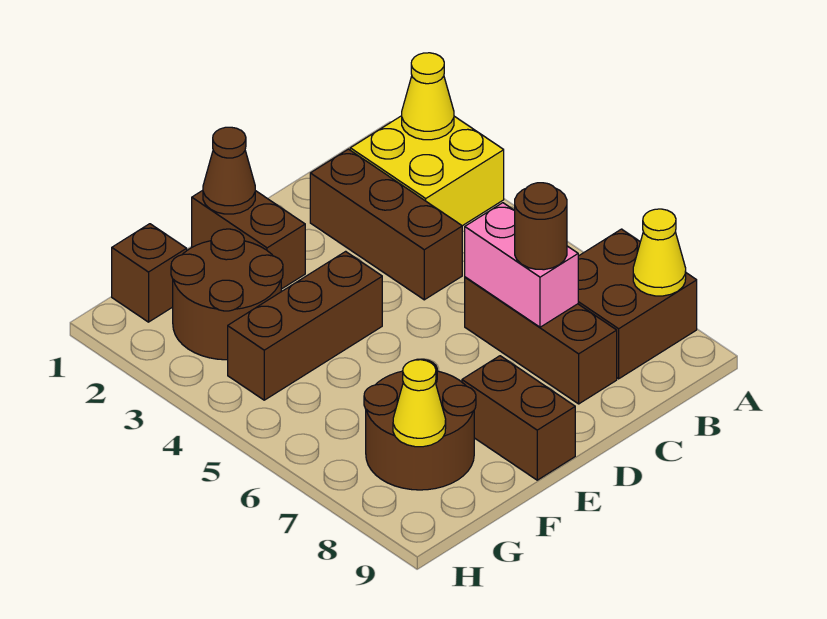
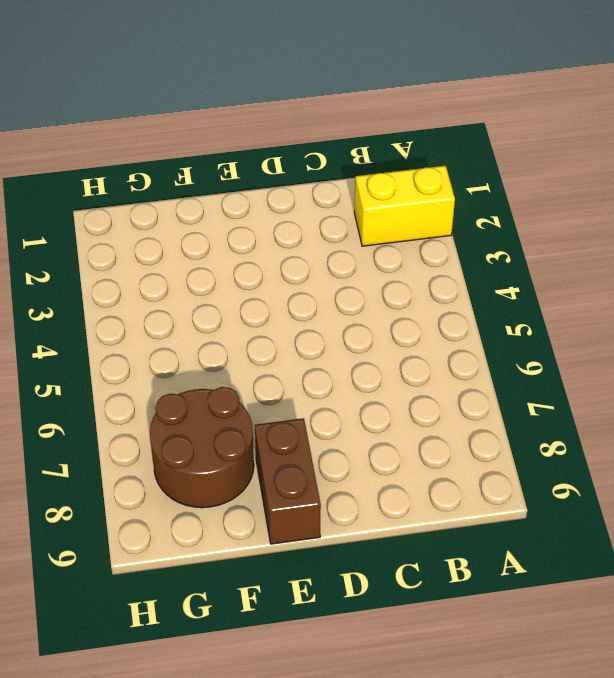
yellow 1x2 brick [354,166,455,246] -> yellow 2x2 brick [350,116,504,226]
none -> brown 2x2 brick [578,229,697,379]
none -> brown 1x3 brick [310,149,462,300]
none -> brown 1x3 brick [465,277,617,404]

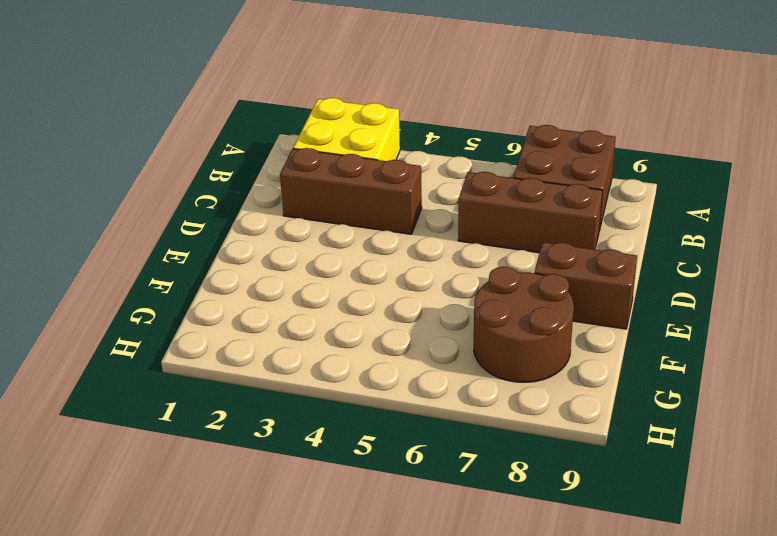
none -> brown 1x2 brick [192,190,305,289]
none -> brown 1x3 brick [228,251,382,400]
none -> brown 2x2 round brick [171,229,283,360]

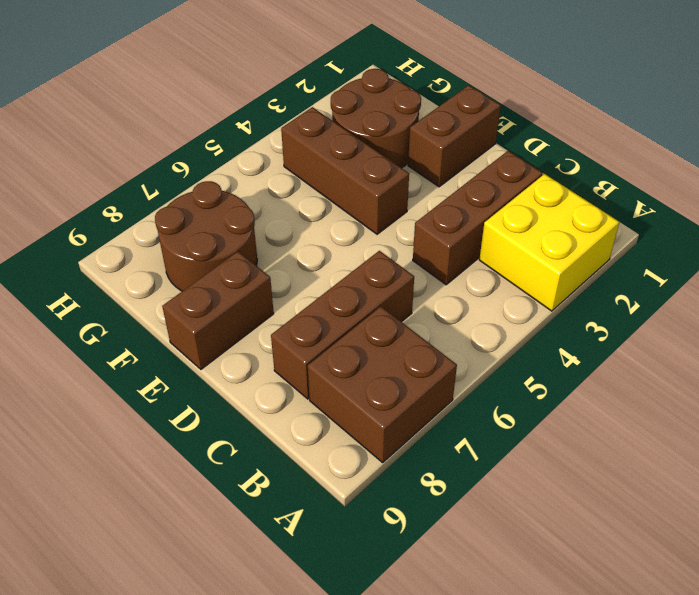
none -> brown 1x1 brick [112,224,187,322]
none -> yellow 1x1 cone [402,53,454,140]
none -> yellow 1x1 cone [633,209,686,296]

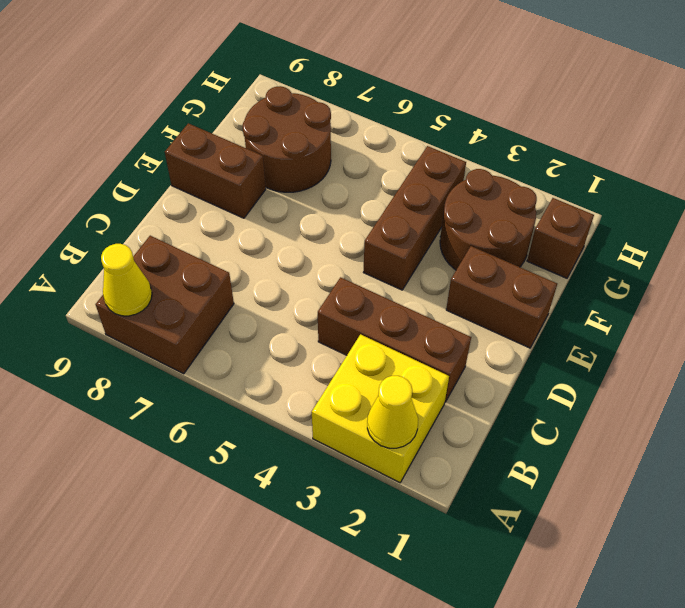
none -> brown 1x3 brick [465,277,617,404]
none -> pink 1x2 brick [465,203,578,327]
none -> brown 1x1 cone [203,127,255,214]

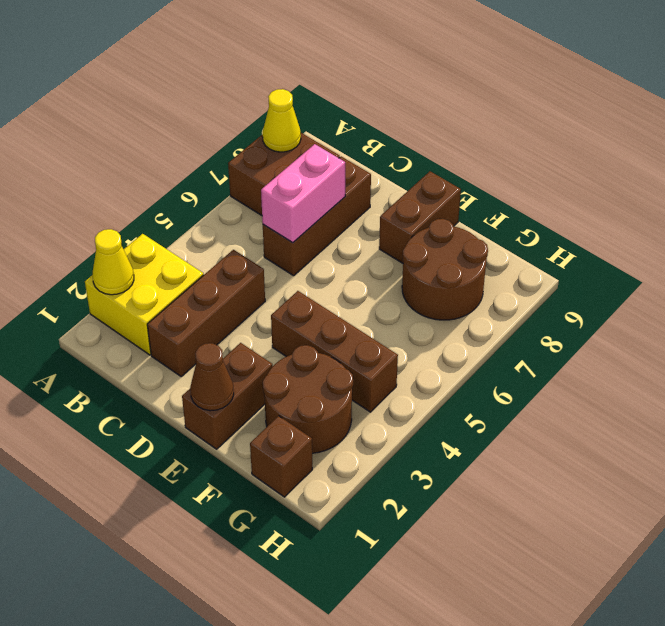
none -> yellow 1x1 cone [393,360,446,447]
none -> brown 1x1 round brick [514,183,567,270]

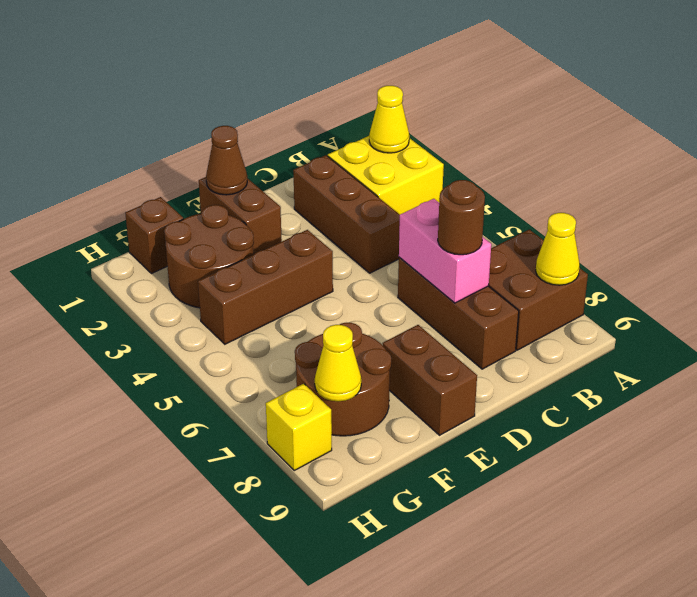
yellow 1x1 brick [266,384,332,470] -> none

